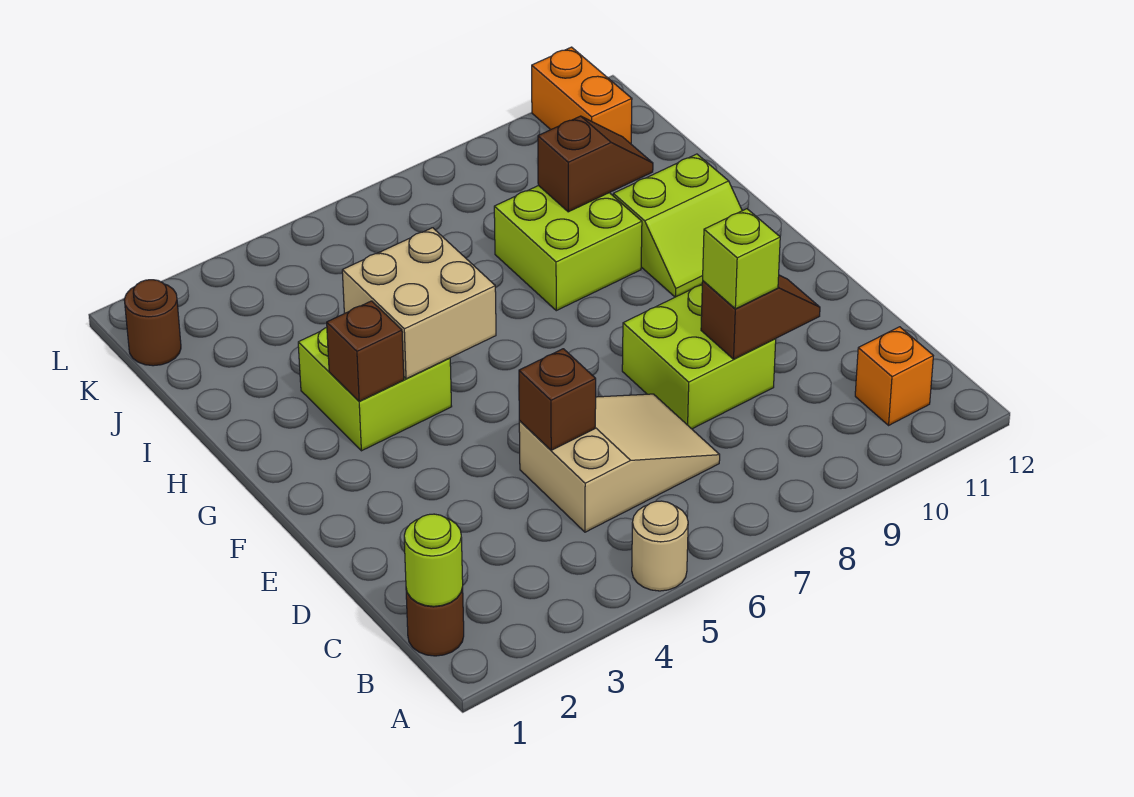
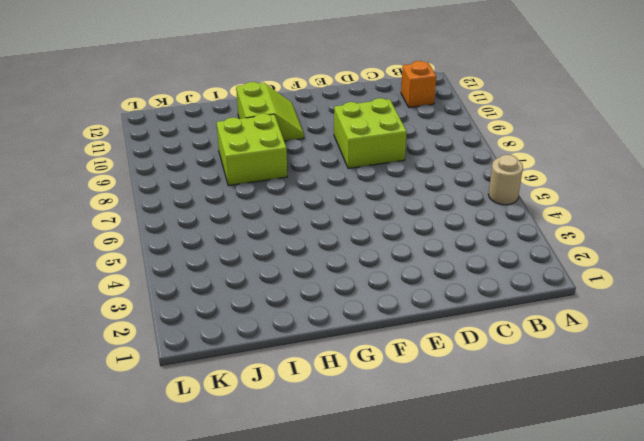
none -> brown 1x1 round brick [406,588,464,656]
none -> tan 2x3 slope [519,394,720,532]
none -> lime 2x2 brick [298,328,452,451]

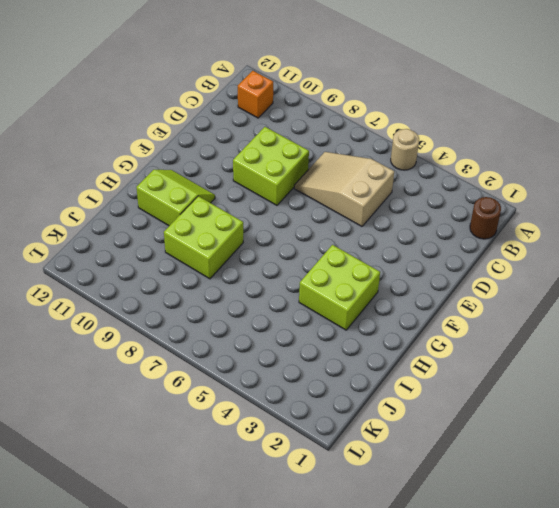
none -> brown 1x1 round brick [124,280,181,366]
none -> orange 1x2 brick [532,47,632,144]
none -> lime 1x1 round brick [404,514,463,606]

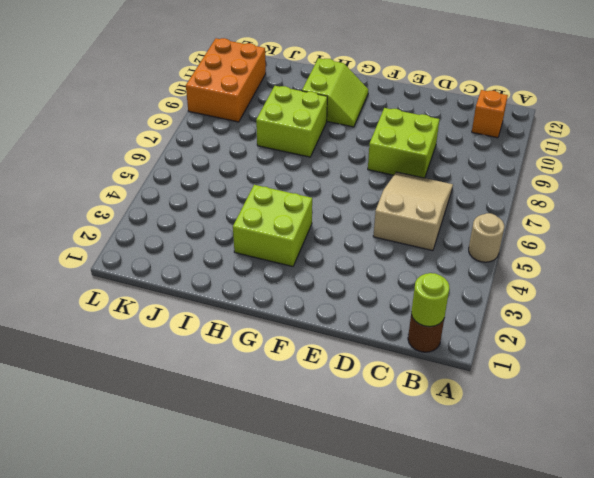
orange 2x3 brick [186,38,266,122] -> orange 1x2 brick [532,47,632,144]
none -> brown 1x1 round brick [124,280,181,366]
none -> brown 1x1 brick [519,349,596,450]
none -> brown 1x2 slope [701,275,820,359]

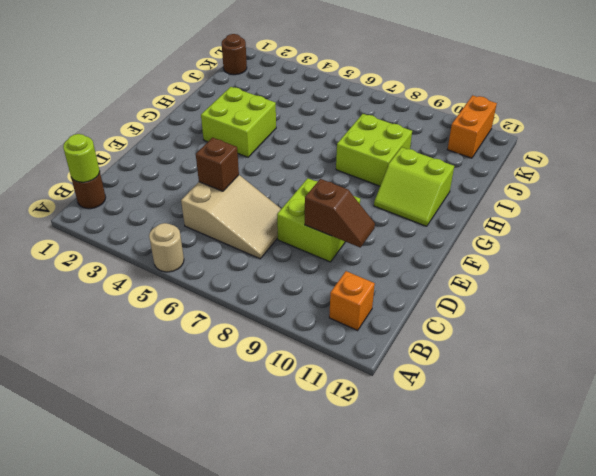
none -> brown 1x1 brick [327,301,404,401]
none -> tan 2x2 brick [342,228,496,379]
none -> brown 1x2 slope [538,116,653,212]

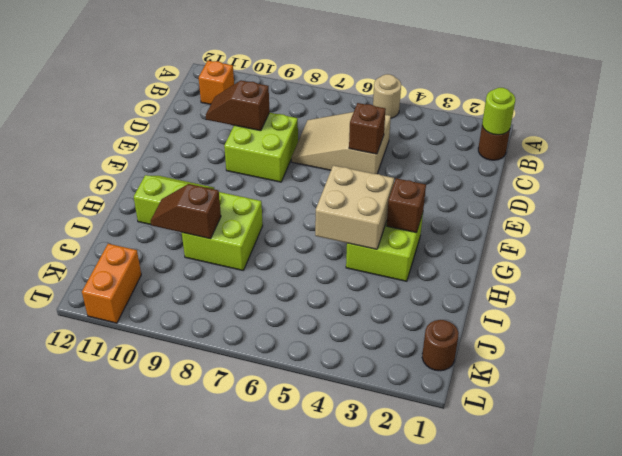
none -> lime 1x1 brick [703,209,780,309]

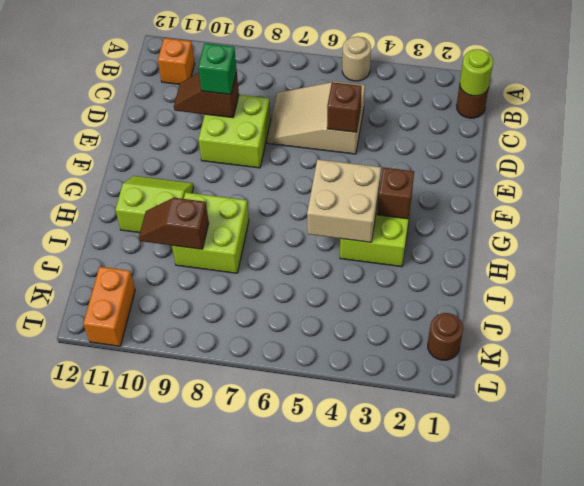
green 1x1 brick [198,43,237,95] -> lime 1x1 brick [703,209,780,309]

